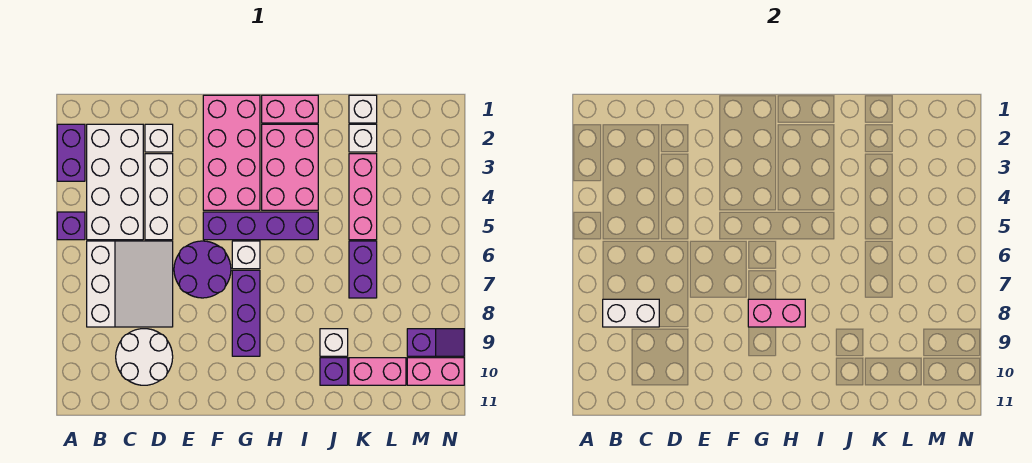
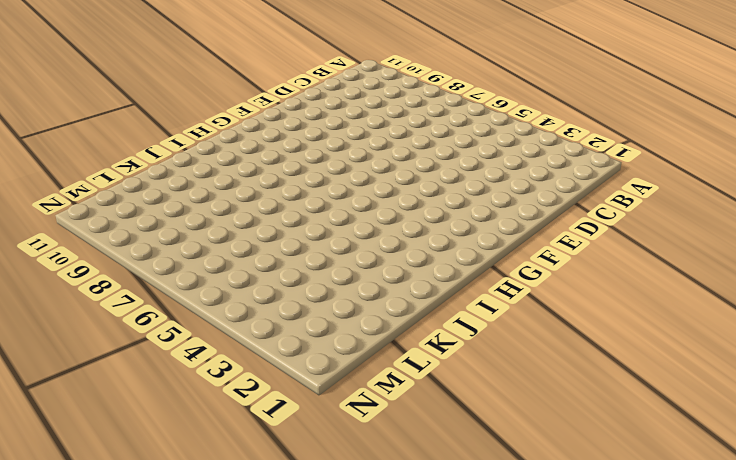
none -> purple 1x2 brick [57,124,85,181]
none -> purple 1x1 brick [57,212,85,240]
none -> white 2x4 brick [87,124,143,240]

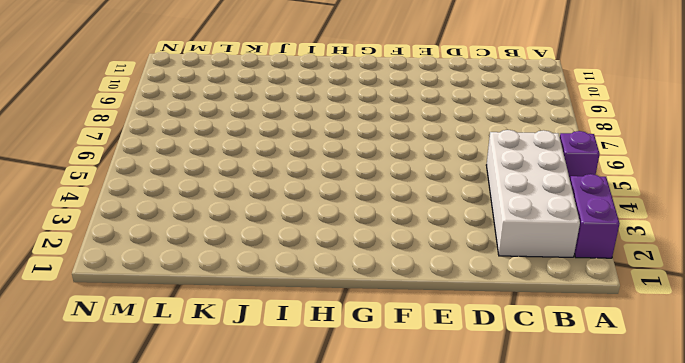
none -> white 3x3 slope [87,241,173,327]
none -> white 2x2 round brick [116,329,173,385]
none -> white 1x1 brick [145,124,173,152]

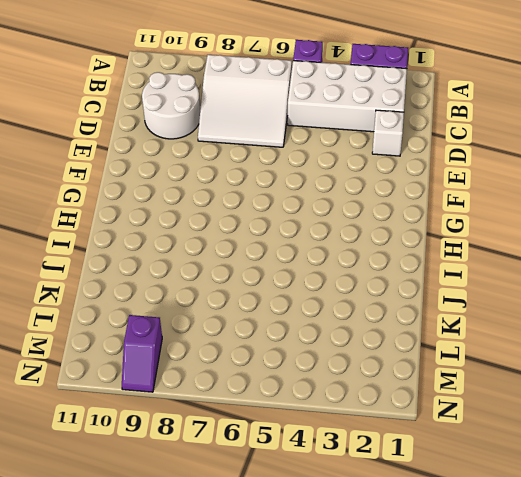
none -> white 1x3 brick [145,154,173,240]
none -> purple 2x2 round brick [174,241,231,298]
none -> pink 2x4 brick [203,95,260,210]

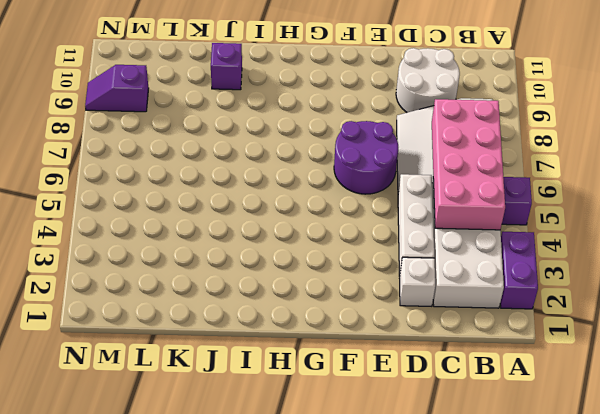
pink 2x4 brick [432,99,505,230] -> pink 2x4 brick moved to [203,95,260,210]
none -> purple 1x4 brick [203,212,318,240]
none -> white 1x1 brick [232,241,260,269]
none -> purple 1x3 brick [232,270,260,356]

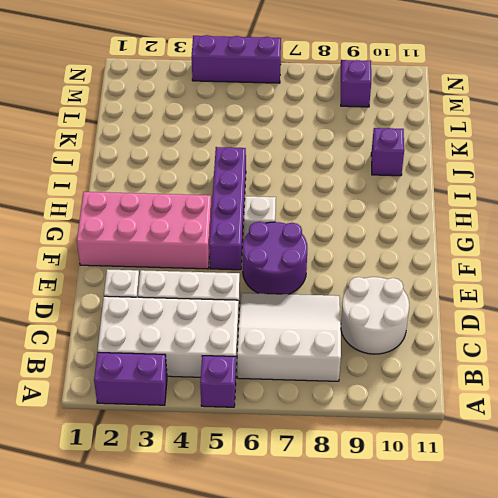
purple 1x3 brick [192,35,281,83] -> purple 1x3 brick moved to [232,270,260,356]
none -> pink 1x2 brick [262,95,318,123]
none -> pink 2x3 brick [262,124,318,210]
none -> white 1x1 brick [320,329,348,356]

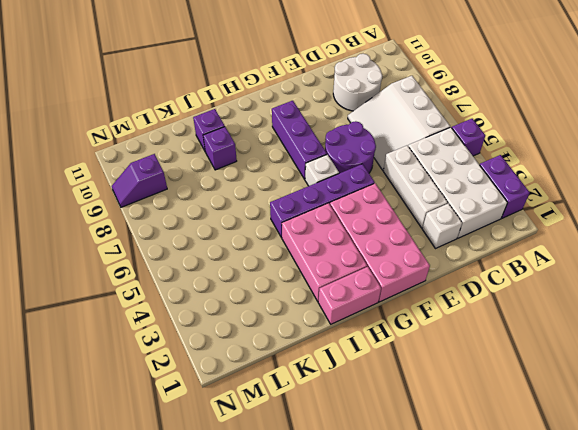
purple 1x1 brick [203,127,237,170] -> white 1x1 brick [320,329,348,356]
none -> white 1x1 brick [349,95,377,123]
none -> white 1x1 brick [349,124,377,152]
none -> pink 1x3 brick [349,154,377,240]

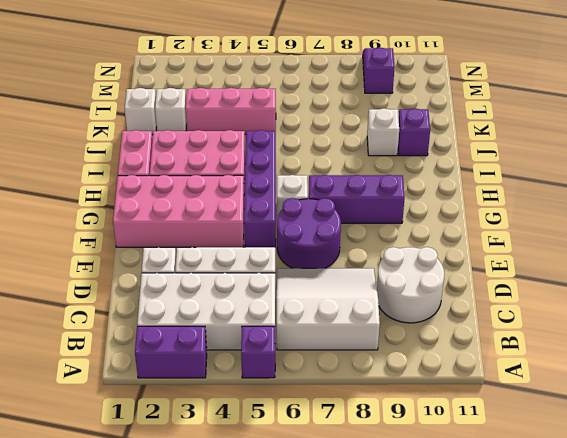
none -> purple 1x2 brick [349,241,377,298]
none -> pink 1x2 brick [349,358,406,385]
none -> pink 1x2 brick [407,358,464,385]

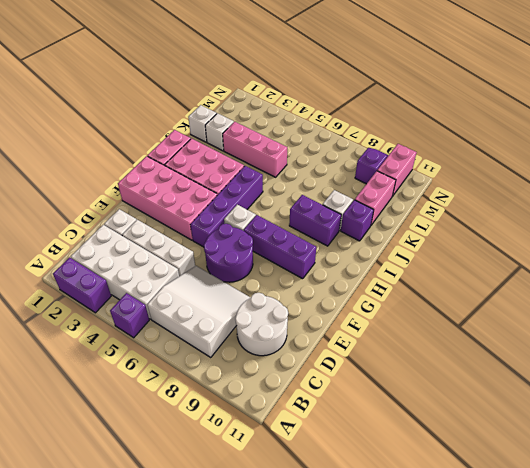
purple 1x2 brick [289,195,341,246] -> purple 1x2 brick moved to [349,241,377,298]
none -> white 1x2 brick [603,299,659,327]
none -> pink 1x2 brick [748,299,805,327]

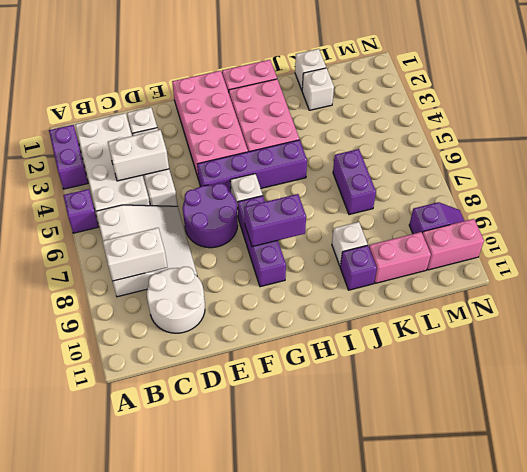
white 1x2 brick [108,130,169,181] -> none
purple 1x2 brick [244,194,306,247] -> pink 1x2 brick [748,299,805,327]
none -> pink 1x3 brick [349,154,377,240]

